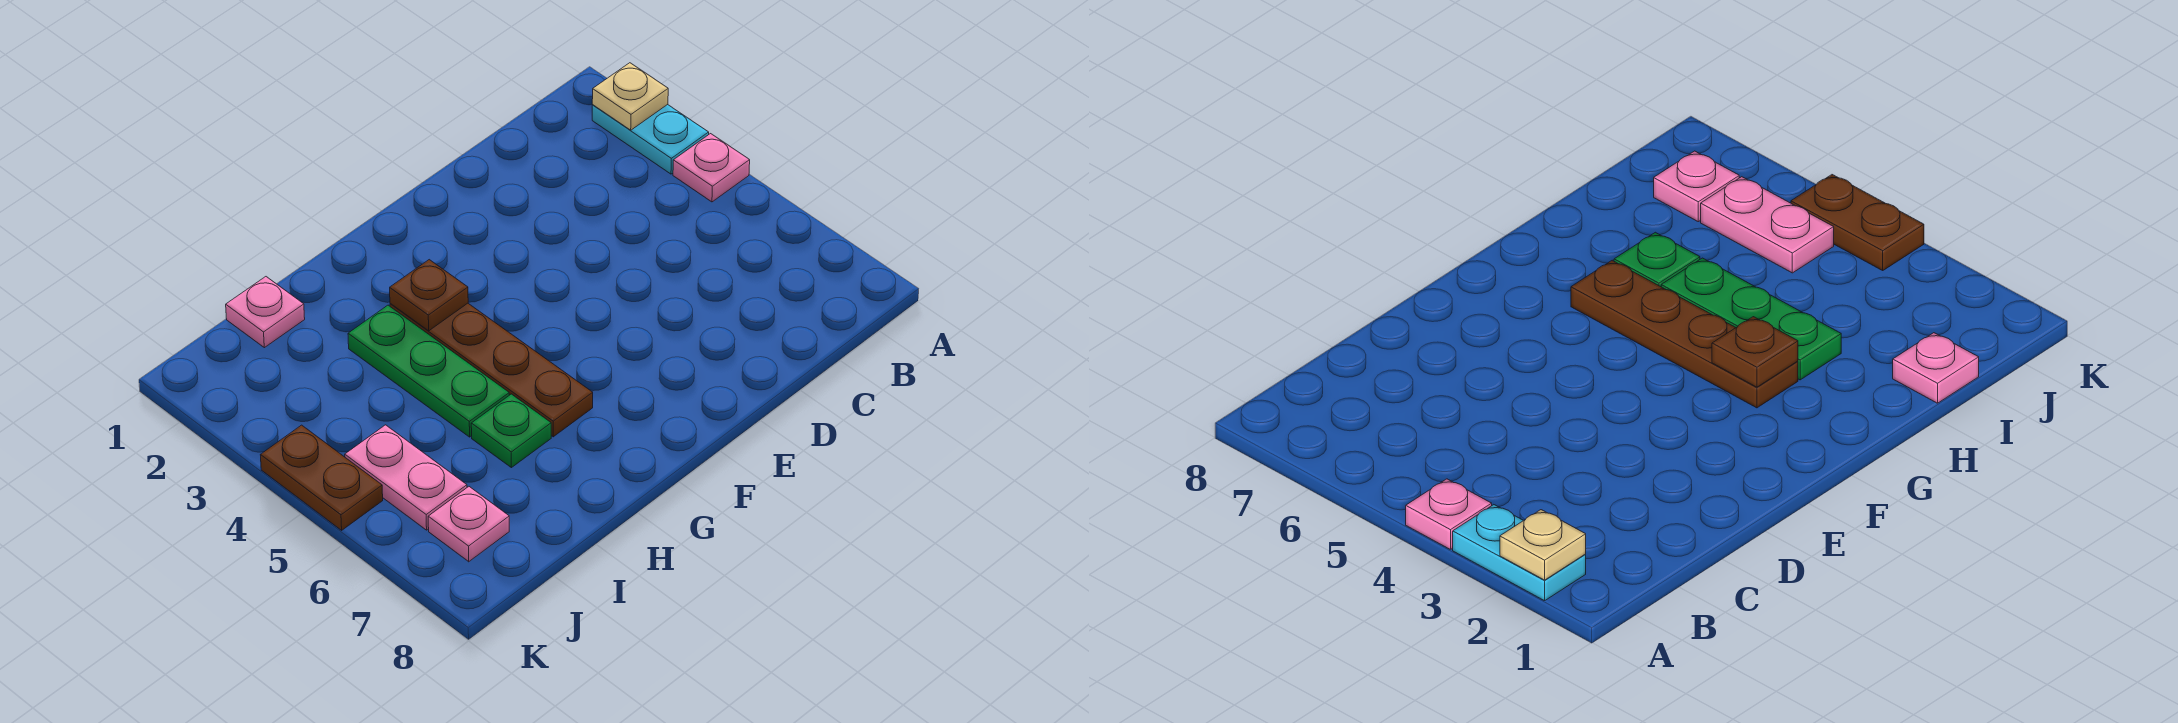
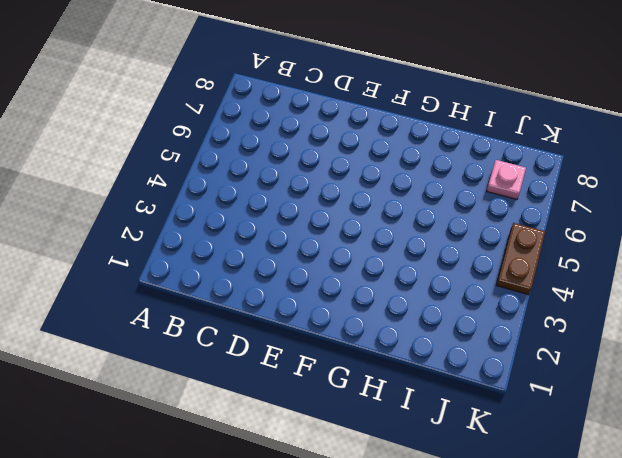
none -> cyan 1x2 plate [592,105,709,174]
none -> pink 1x1 plate [673,134,750,202]

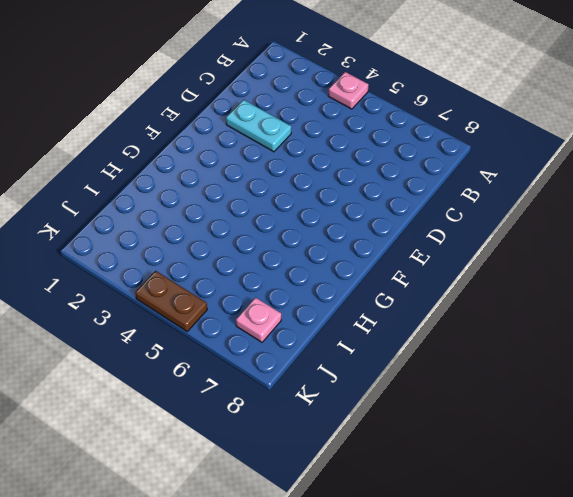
cyan 1x2 plate [226,100,291,152] -> cyan 1x2 plate moved to [592,105,709,174]
none -> brown 1x4 plate [390,303,593,437]
none -> green 1x3 plate [348,305,509,437]

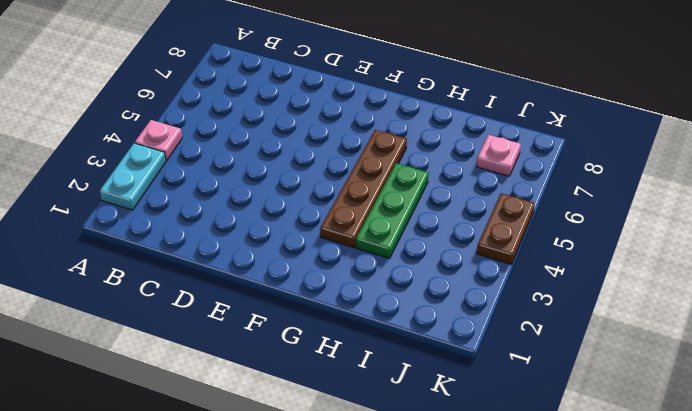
none -> green 1x1 plate [471,394,551,468]
none -> pink 1x1 plate [226,277,305,348]

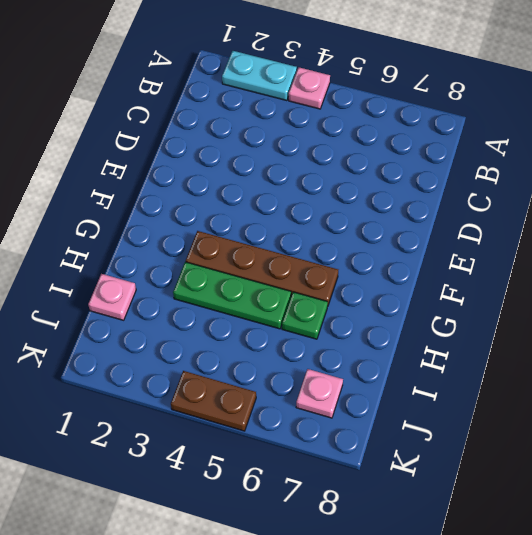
none -> pink 1x2 plate [345,425,467,530]
none -> tan 1x1 plate [592,63,668,130]

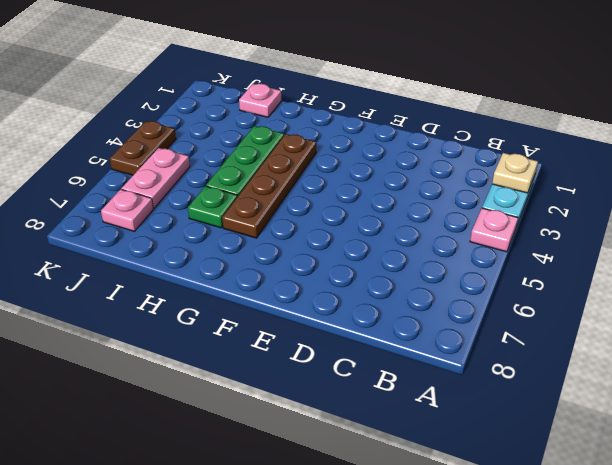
none -> brown 1x1 plate [390,260,468,331]

